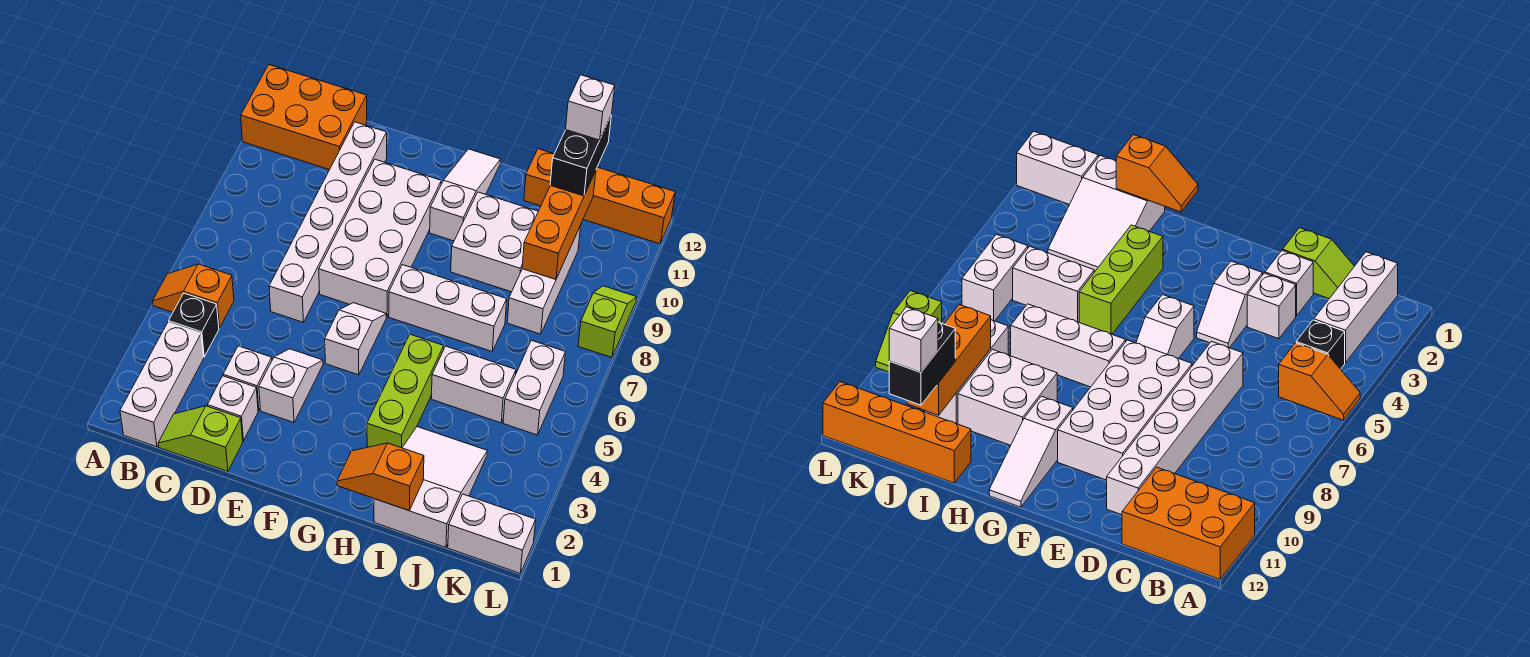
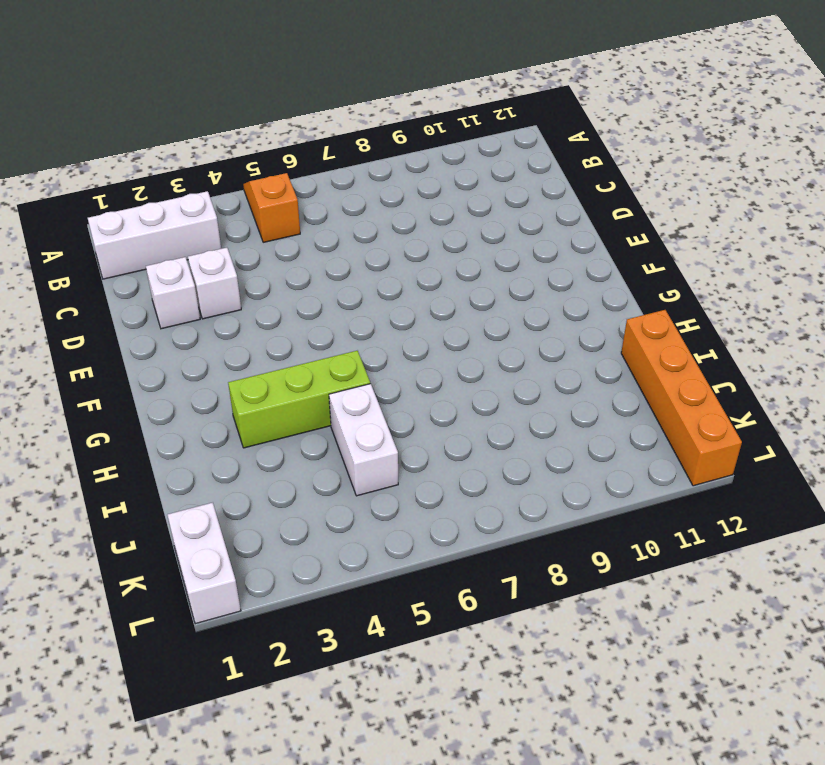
none -> orange 2x3 brick [241,65,367,170]
none -> black 1x1 brick [169,293,219,357]
none -> lime 1x2 slope [158,406,243,472]

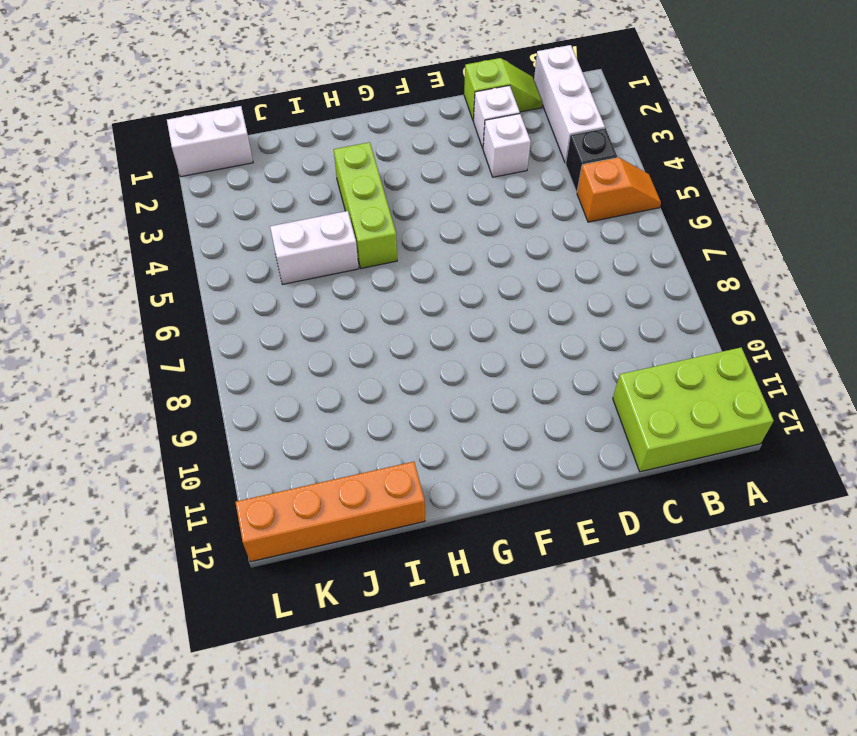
lime 2x3 brick [613,347,774,472] -> orange 2x3 brick [241,65,367,170]
none -> white 1x6 brick [269,122,387,322]
none -> white 1x2 slope [259,349,323,423]
none -> white 2x4 brick [319,159,441,317]

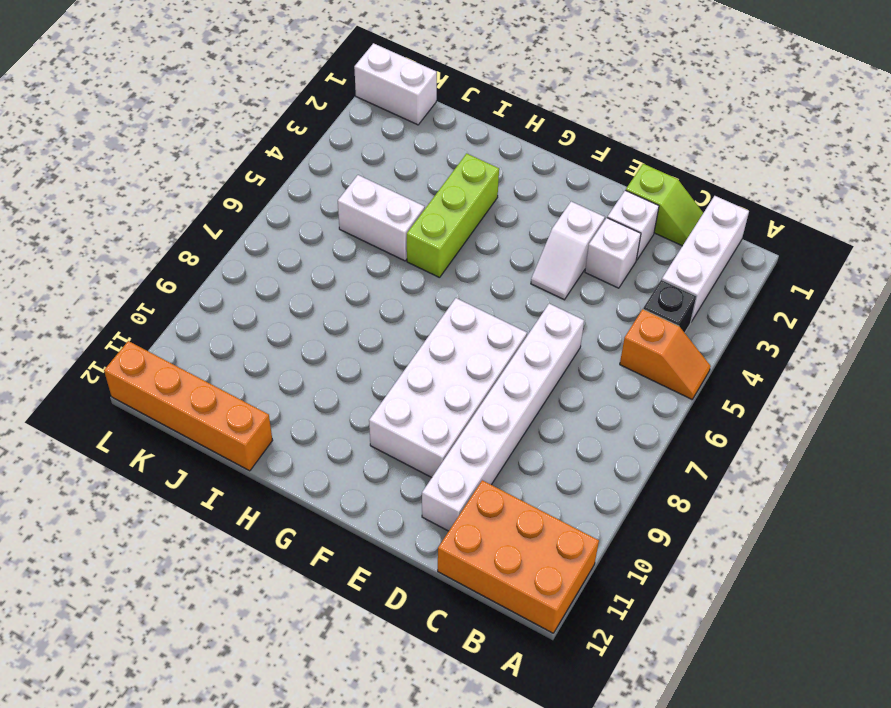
none -> white 1x2 slope [325,303,386,375]
none -> white 1x3 brick [389,265,507,351]
none -> white 1x3 slope [430,149,501,241]

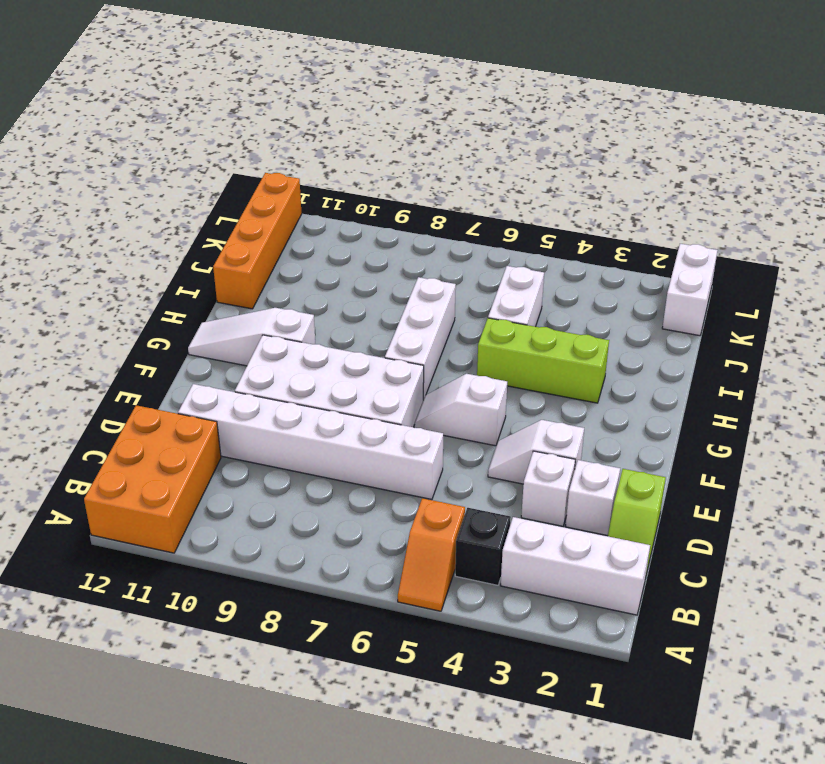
none -> white 2x2 brick [451,192,538,292]
none -> white 2x3 slope [374,427,487,547]
none -> white 1x3 brick [507,226,581,334]

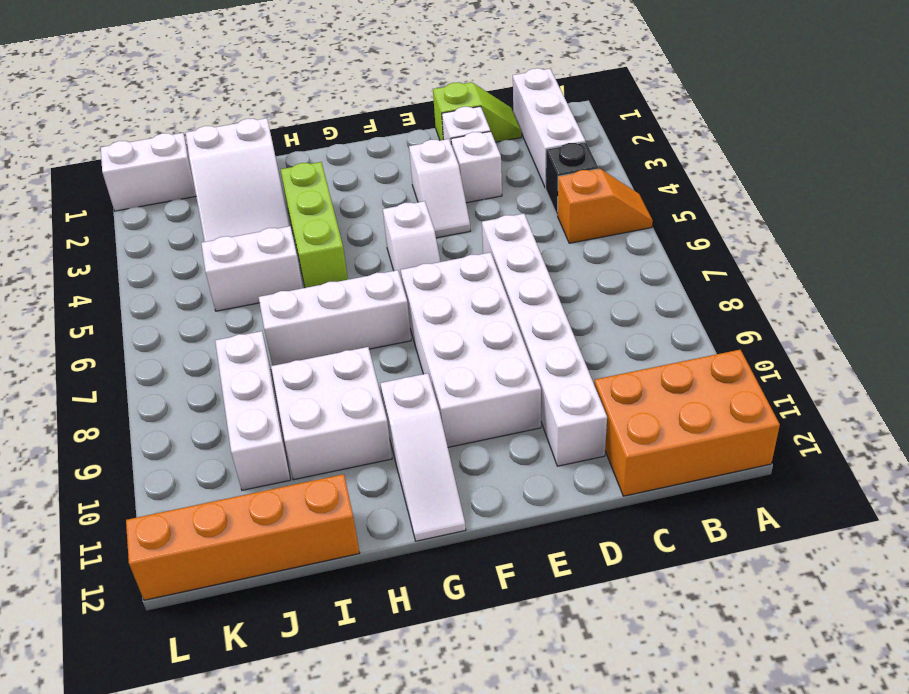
none -> white 1x2 brick [503,340,565,435]
none -> lime 1x2 slope [578,286,637,357]
none -> orange 1x2 slope [337,443,424,511]

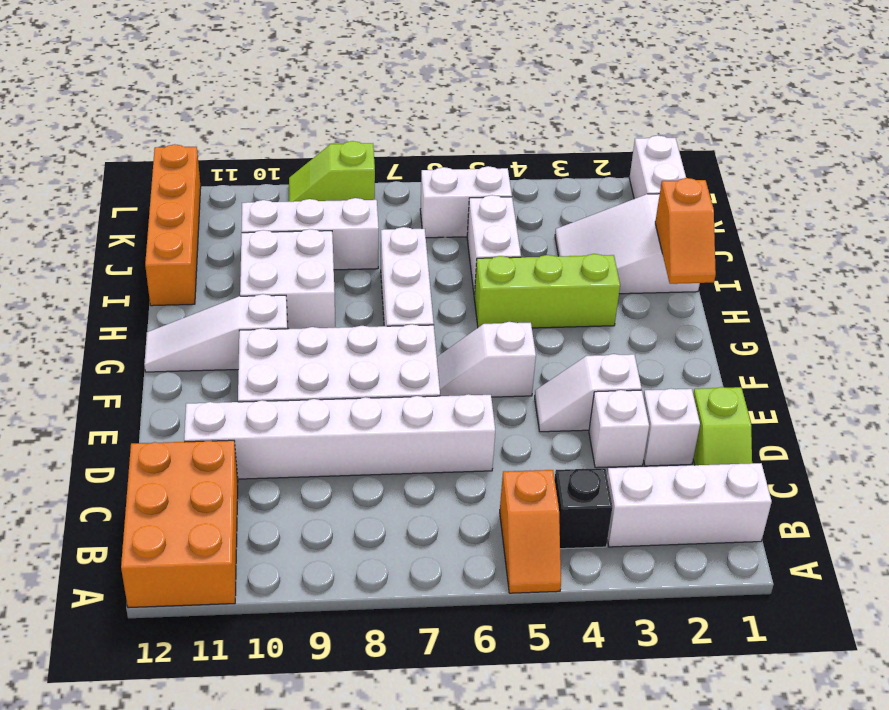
none -> orange 1x3 brick [522,171,596,280]
none -> black 1x2 brick [550,116,611,196]
none -> white 1x1 brick [566,75,615,140]

